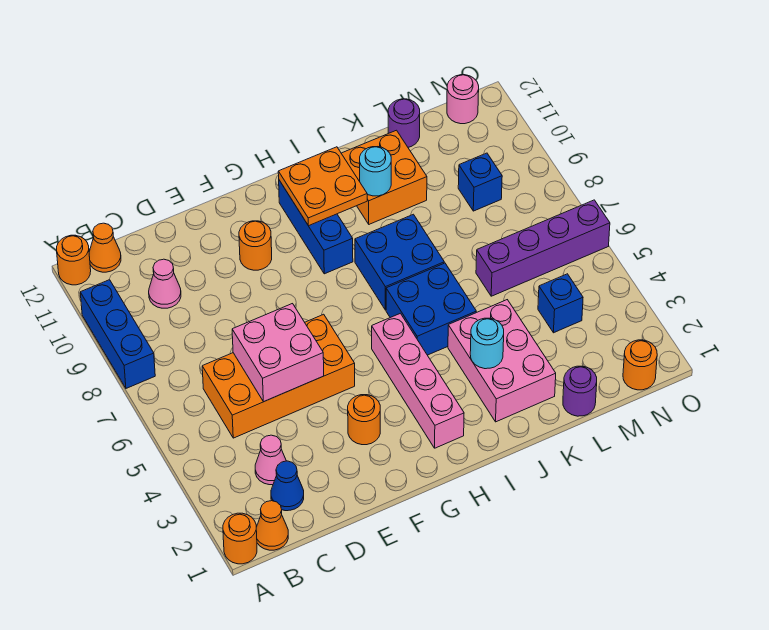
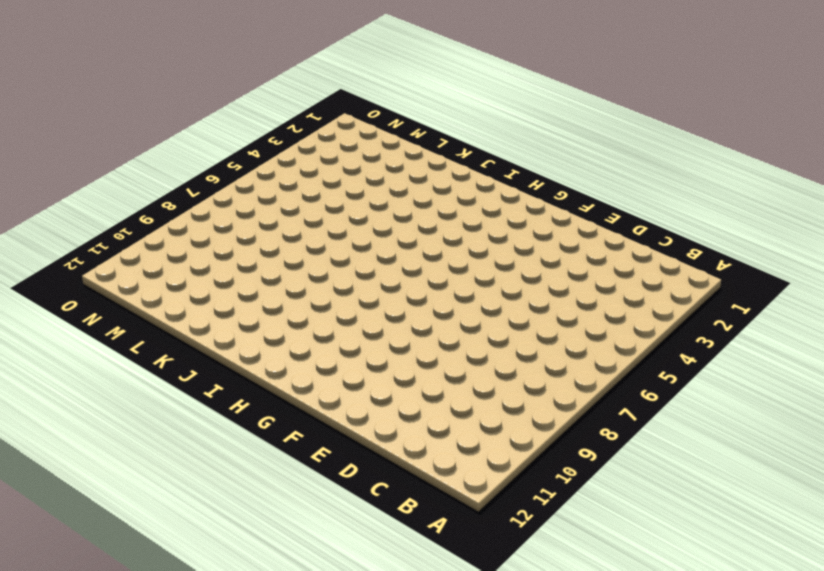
none -> orange 1x1 round brick [223,513,257,564]
none -> blue 1x3 brick [80,280,155,388]
none -> orange 1x1 round brick [57,235,91,285]

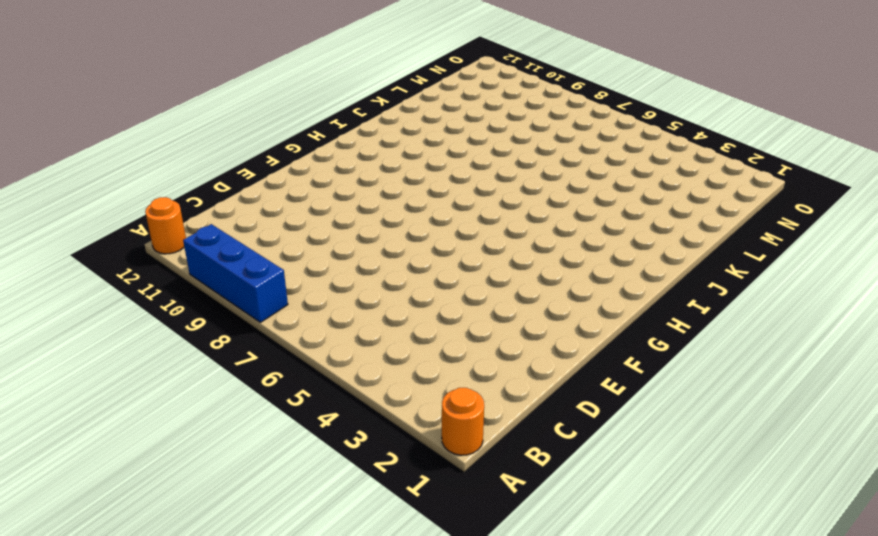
none -> orange 1x1 cone [256,501,288,550]
none -> orange 1x1 cone [89,223,121,272]
none -> blue 1x1 cone [271,461,304,511]

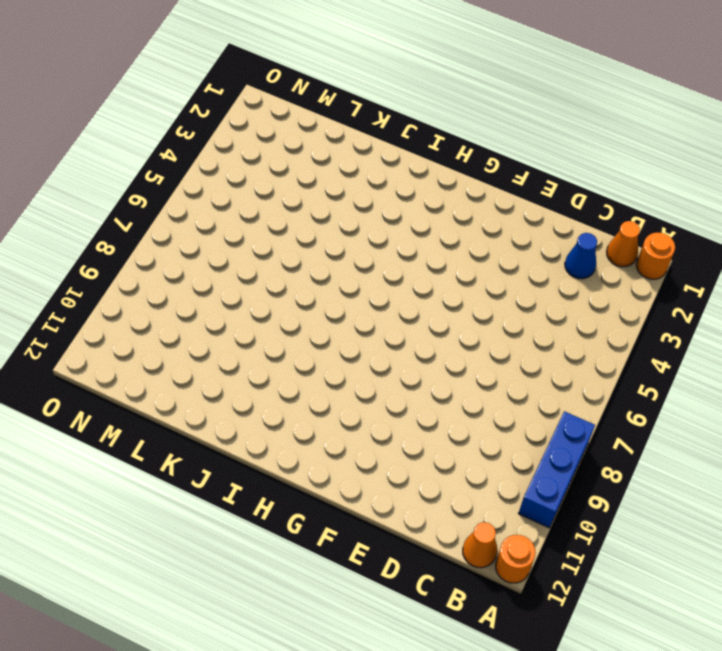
none -> pink 1x1 cone [255,435,286,485]
none -> orange 2x4 brick [202,314,355,438]
none -> pink 1x1 cone [149,259,181,308]

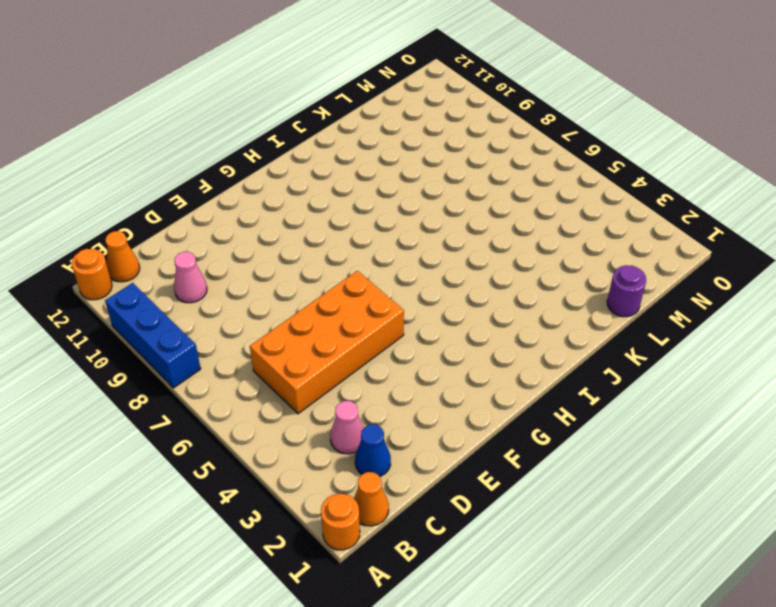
none -> orange 1x1 round brick [348,395,380,445]
none -> orange 1x1 round brick [239,221,272,270]
none -> pink 1x4 brick [372,313,464,448]

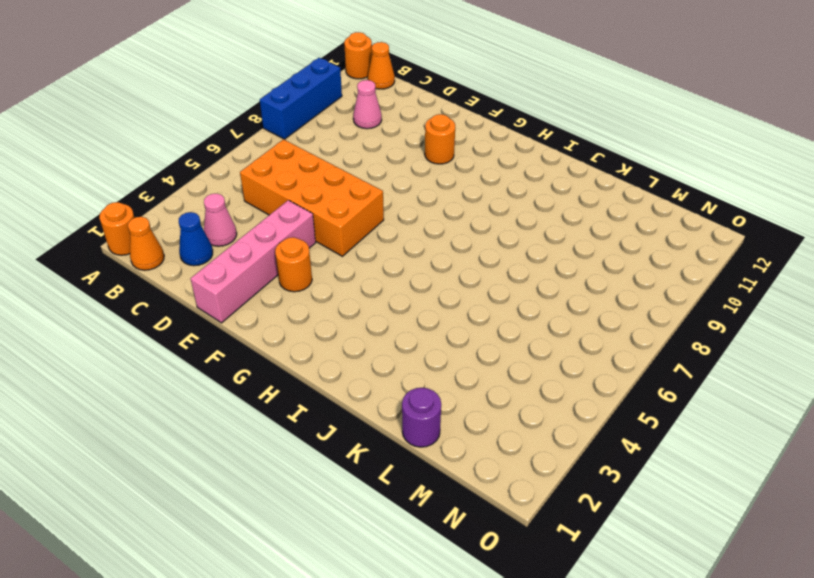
pink 1x4 brick [191,200,316,323] -> pink 1x4 brick moved to [372,313,464,448]
none -> blue 1x3 brick [279,180,353,274]
none -> blue 2x2 brick [386,263,476,355]
none -> blue 2x2 brick [355,214,444,310]

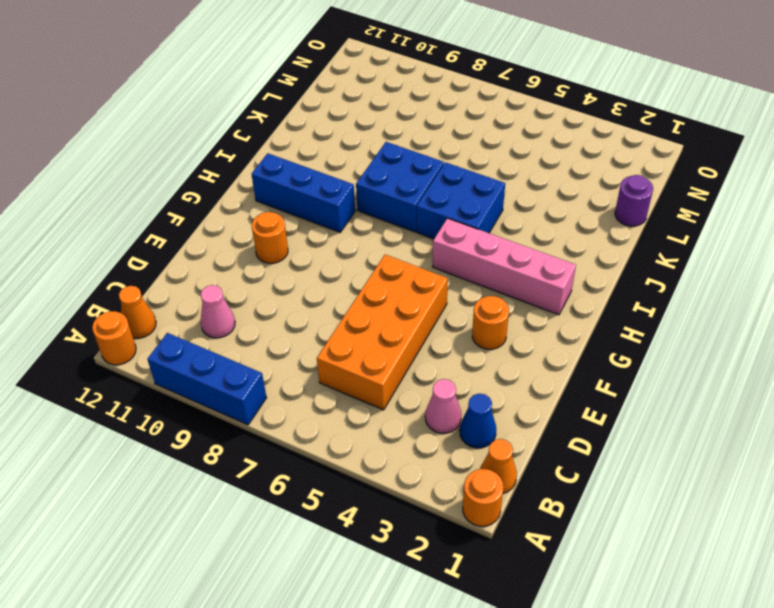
none -> pink 2x3 brick [448,300,556,422]
none -> orange 2x2 brick [341,130,427,224]
none -> purple 1x4 brick [476,200,610,296]

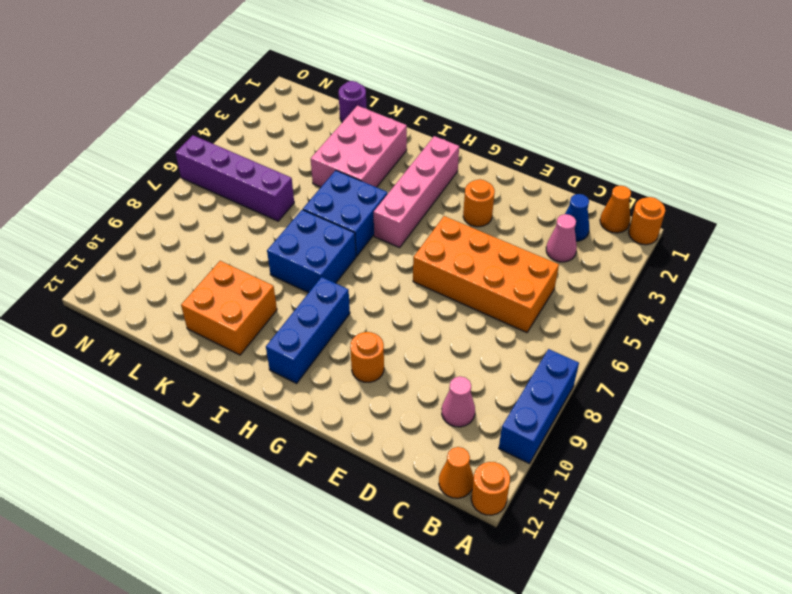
none -> purple 1x1 round brick [388,99,420,147]
none -> blue 1x1 brick [538,274,583,333]
none -> blue 1x1 brick [458,153,502,211]

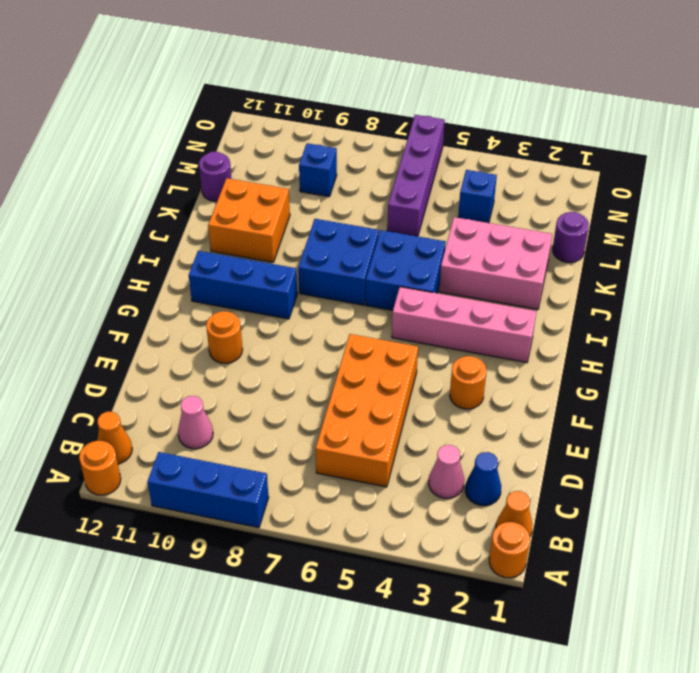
none -> orange 1x1 round brick [623,340,657,390]
none -> pink 1x1 round brick [447,75,479,124]
none -> pink 2x2 brick [232,304,324,402]

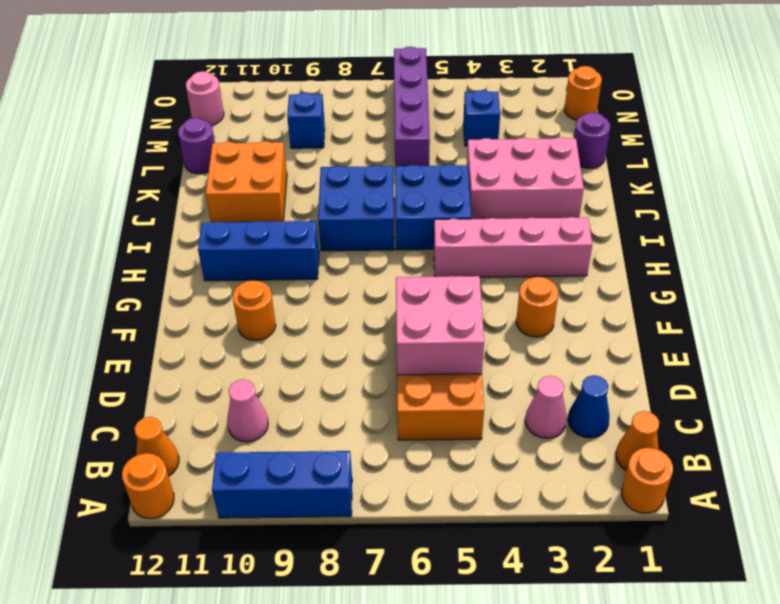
none -> orange 2x2 plate [278,147,367,226]
none -> cyan 1x1 round brick [470,318,504,369]
none -> cyan 1x1 round brick [360,147,391,196]

